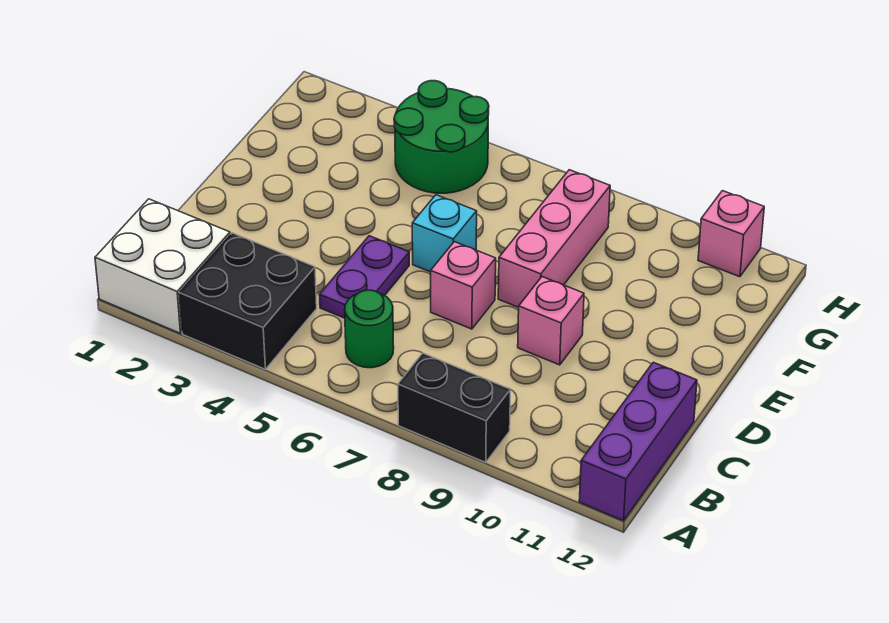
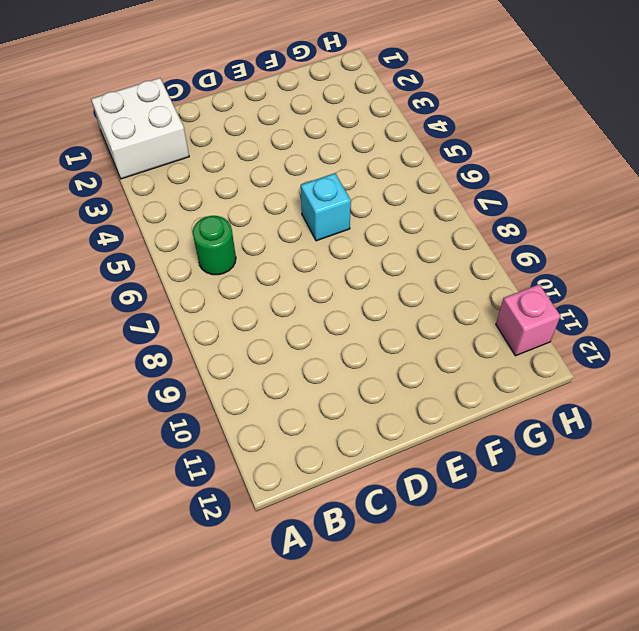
none -> black 2x2 brick [179,233,317,369]
none -> black 1x2 brick [398,353,511,462]
none -> purple 1x3 brick [579,362,697,521]

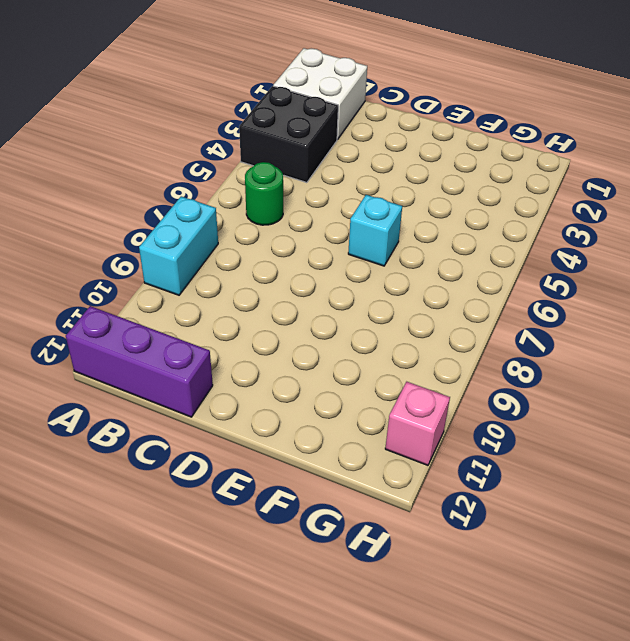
cyan 1x2 brick [139,196,218,295] -> black 1x2 brick [398,353,511,462]
none -> purple 1x2 plate [320,236,409,318]
none -> pink 1x1 brick [431,242,496,329]
none -> pink 1x1 brick [518,277,584,365]

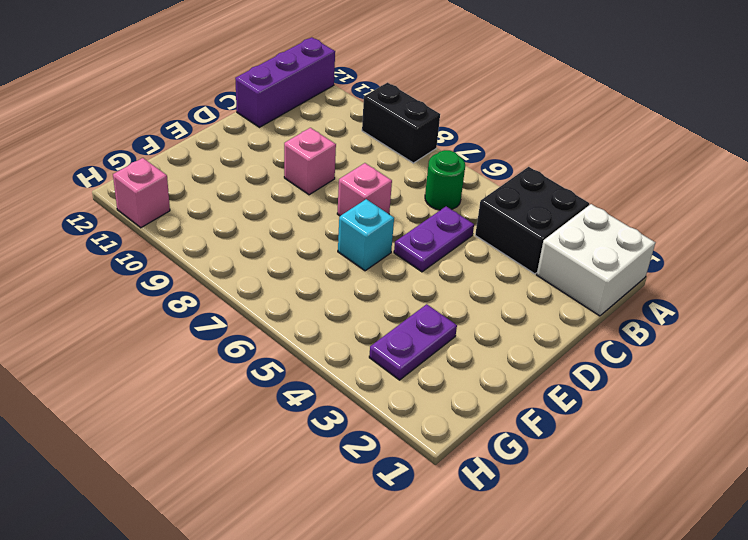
purple 1x2 plate [369,304,457,380] -> none
none -> pink 1x3 brick [498,170,610,307]
none -> green 2x2 round brick [394,81,489,193]

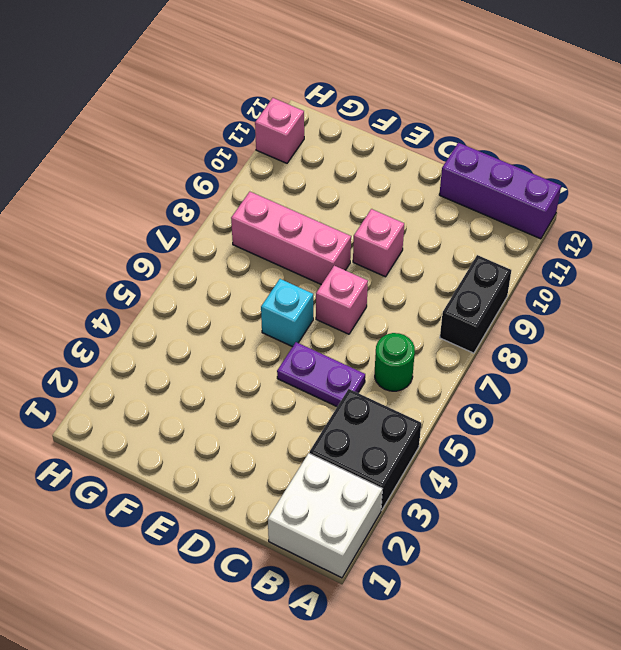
none -> green 2x2 round brick [394,81,489,193]

